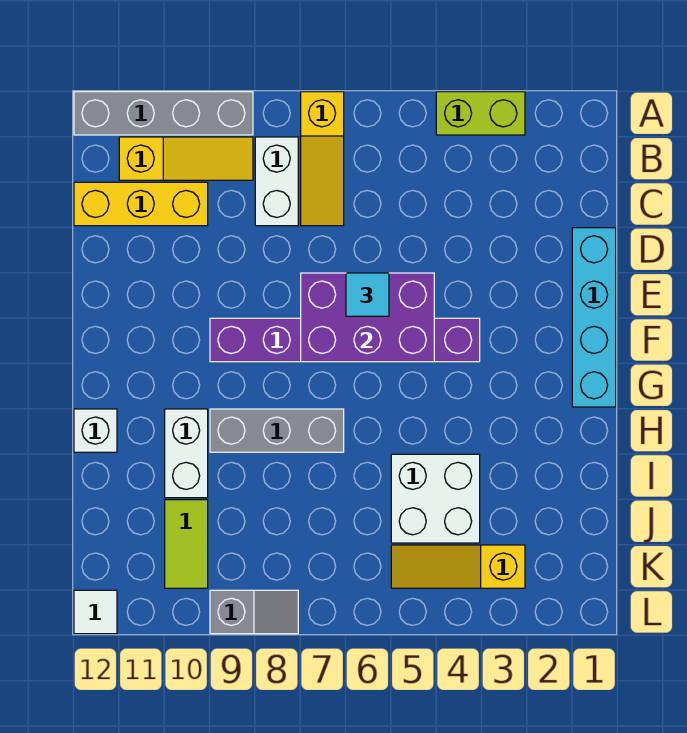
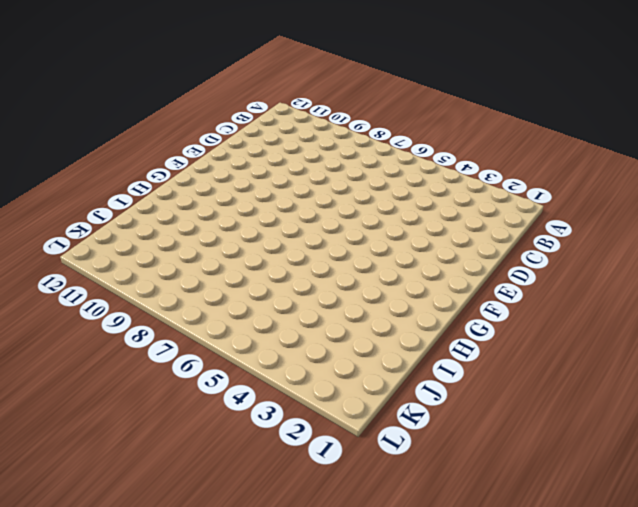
none -> lime 1x2 brick [436,92,525,135]
none -> yellow 1x3 slope [301,92,344,226]
none -> grey 1x4 brick [74,92,253,135]

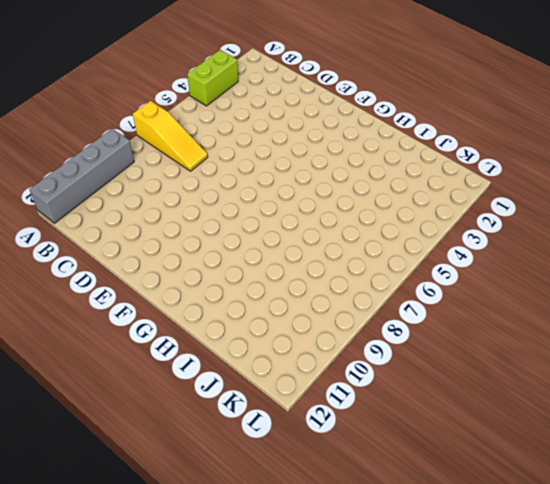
none -> white 1x2 brick [255,137,298,226]
none -> yellow 1x3 slope [119,137,253,180]
none -> yellow 1x3 brick [74,182,208,226]

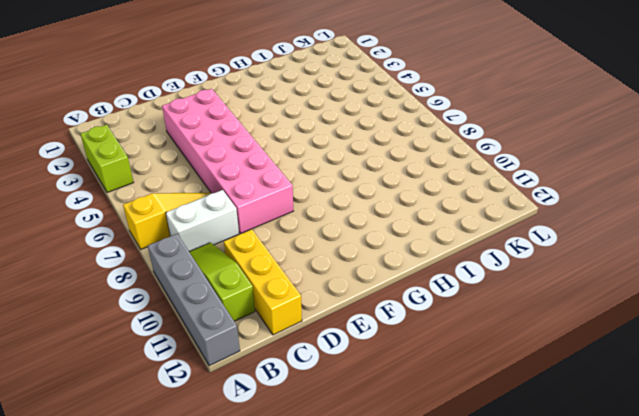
lime 1x3 slope [189,243,255,321] -> yellow 1x3 slope [119,137,253,180]
pink 2x6 brick [162,89,293,233] -> none
none -> cyan 1x4 brick [572,228,616,407]
none -> purple 1x6 brick [210,318,480,362]
none -> grey 1x3 brick [210,409,344,452]

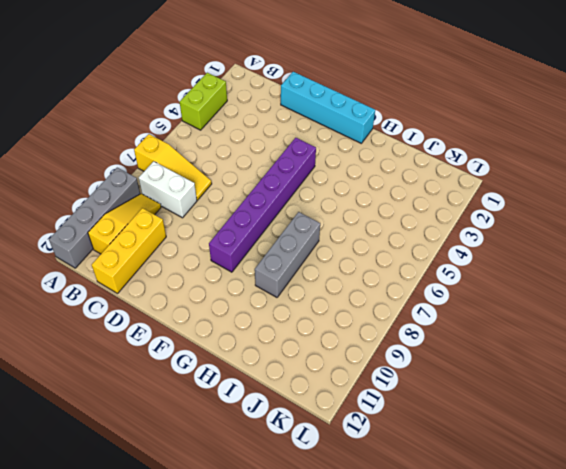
none -> white 1x2 brick [165,409,208,498]
none -> white 1x1 brick [74,409,117,452]
none -> white 2x2 brick [391,454,480,543]

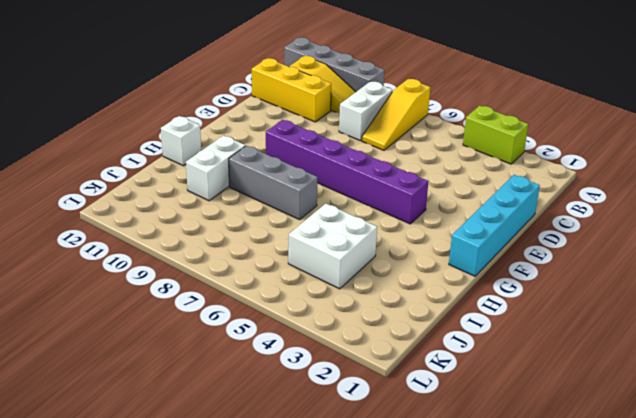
none -> lime 1x2 tile [165,500,208,588]
none -> yellow 1x3 slope [391,545,525,588]
none -> grey 1x2 slope [210,590,298,634]

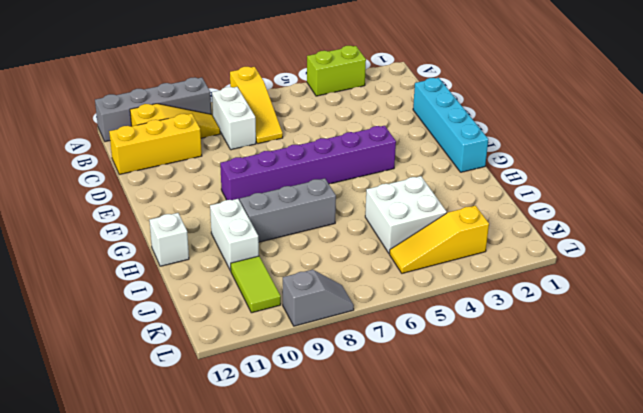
none -> white 1x1 tile [74,590,117,634]
none -> purple 2x3 brick [301,273,434,362]
none -> cyan 1x1 tile [346,273,389,316]

